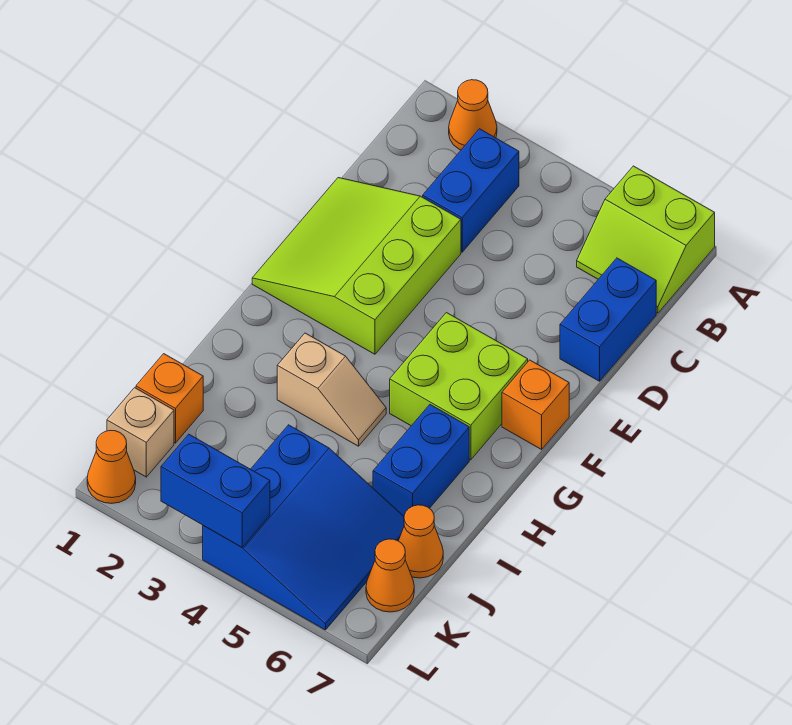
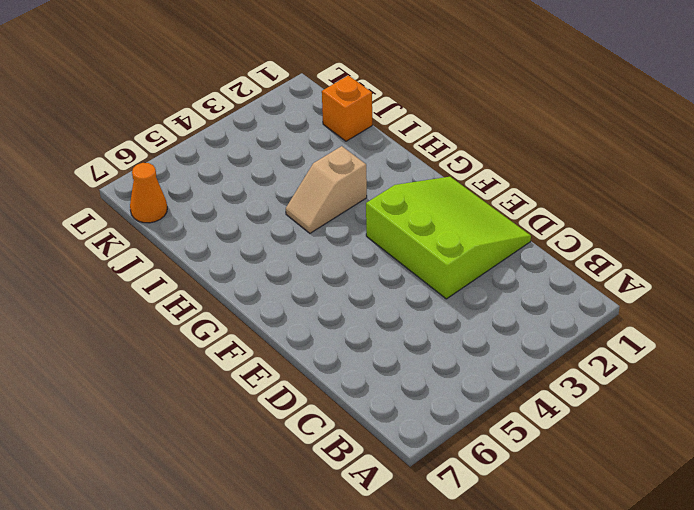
none -> orange 1x1 cone [449,80,497,150]
none -> lime 2x2 slope [577,166,715,313]
none -> blue 1x2 brick [423,129,519,252]

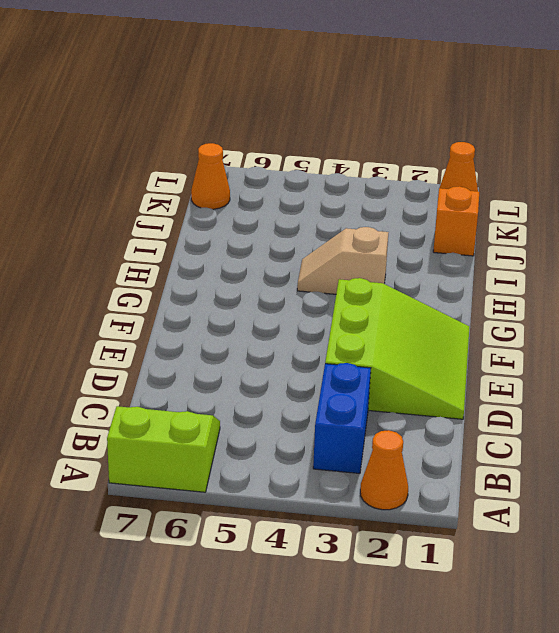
none -> blue 1x2 brick [560,258,656,381]
none -> lime 2x2 brick [390,313,528,460]
none -> orange 1x1 brick [502,360,569,449]

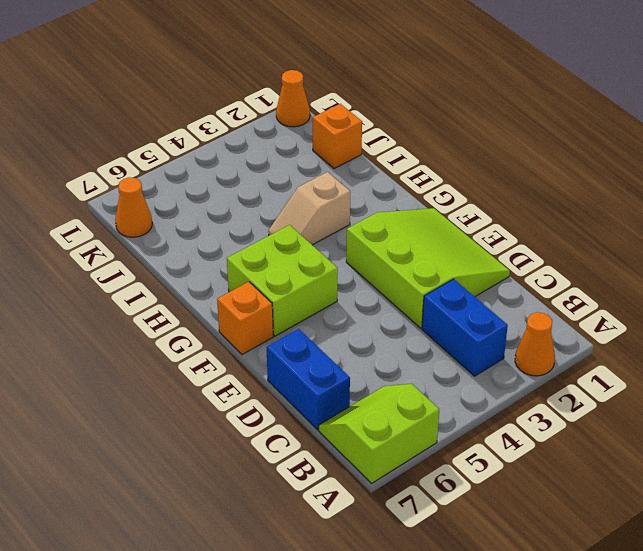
none -> blue 1x2 brick [373,405,469,516]
none -> blue 3x3 slope [203,425,404,630]
none -> orange 1x1 cone [399,505,443,578]

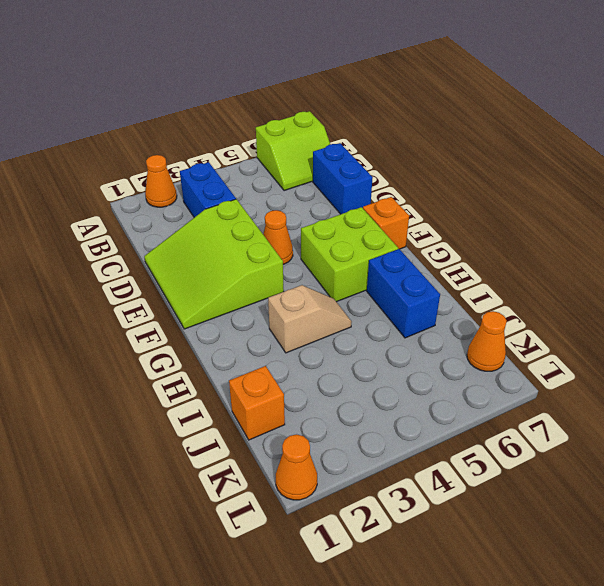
orange 1x1 cone [263,210,293,264] -> orange 1x1 cone moved to [399,505,443,578]
none -> blue 3x3 slope [203,425,404,630]
none -> tan 1x1 brick [107,388,174,477]
none -> blue 1x2 brick [161,434,270,547]

